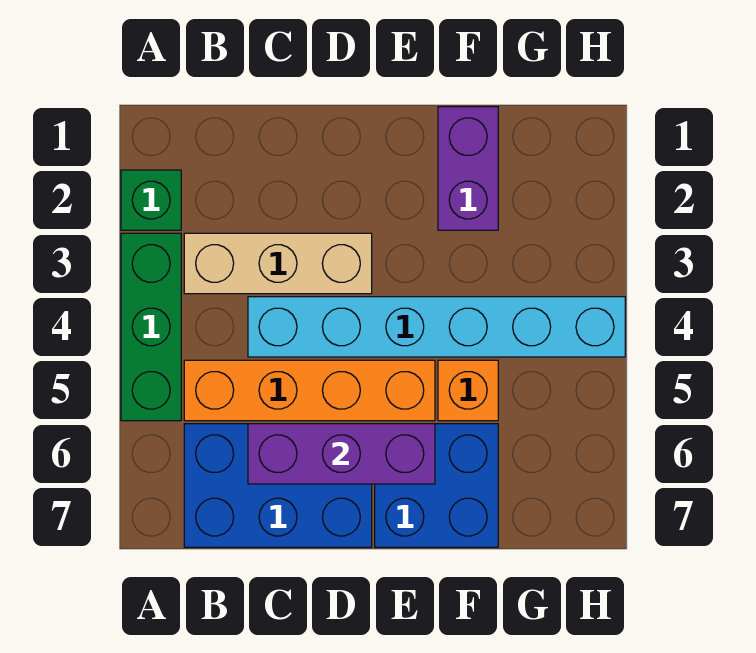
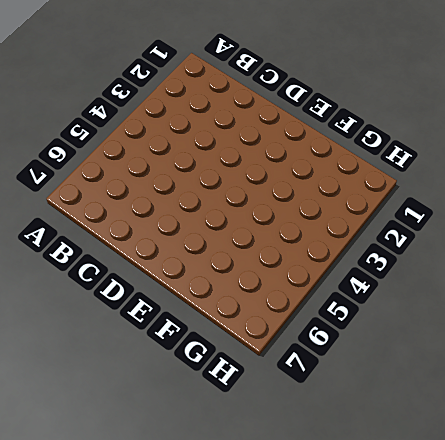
none -> green 1x1 brick [121,170,181,230]
none -> green 1x3 brick [121,233,181,421]

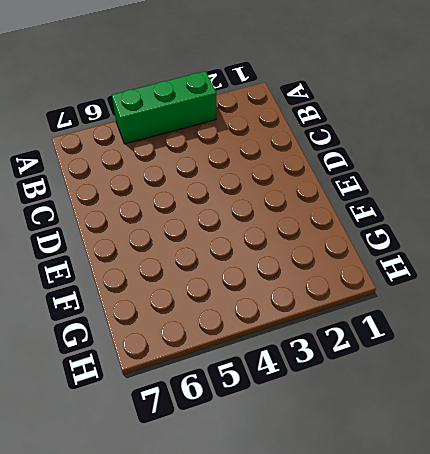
none -> green 1x1 brick [121,170,181,230]
none -> tan 1x3 brick [184,233,372,294]

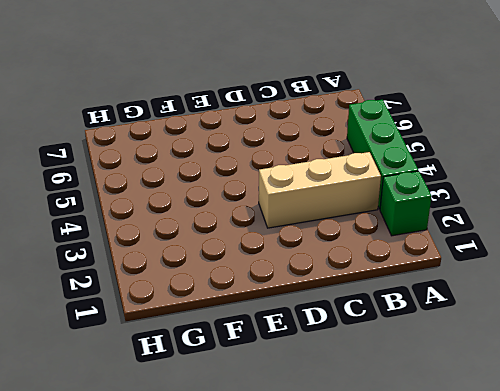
none -> orange 1x4 brick [184,360,435,421]
none -> blue 2x3 brick [184,424,372,547]

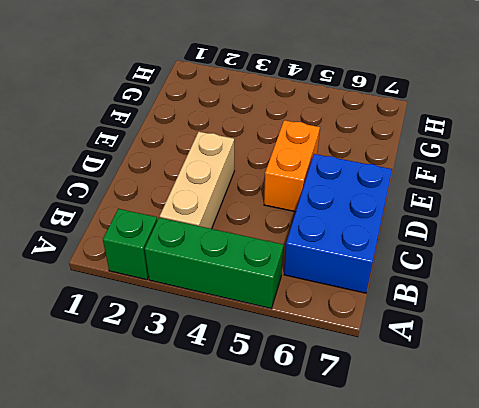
orange 1x2 brick [264,120,320,212] -> orange 1x4 brick [184,360,435,421]
none -> cyan 1x6 brick [248,297,625,357]
none -> blue 2x2 brick [375,424,498,547]

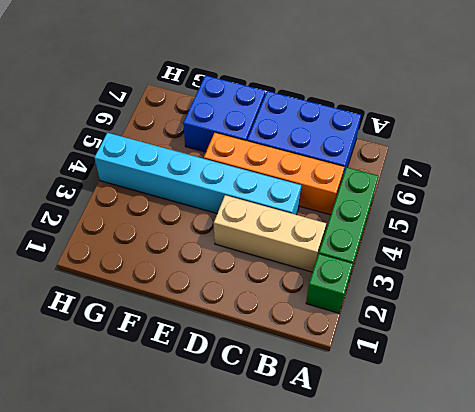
none -> purple 1x2 brick [438,107,498,230]
none -> orange 1x1 brick [438,360,498,421]

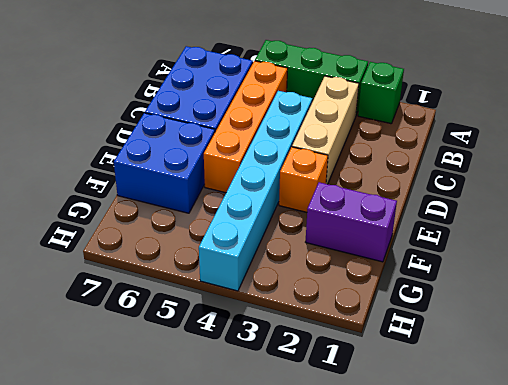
orange 1x1 brick [279,147,328,212] -> orange 1x1 brick moved to [438,360,498,421]
none -> purple 1x3 brick [248,424,435,484]

